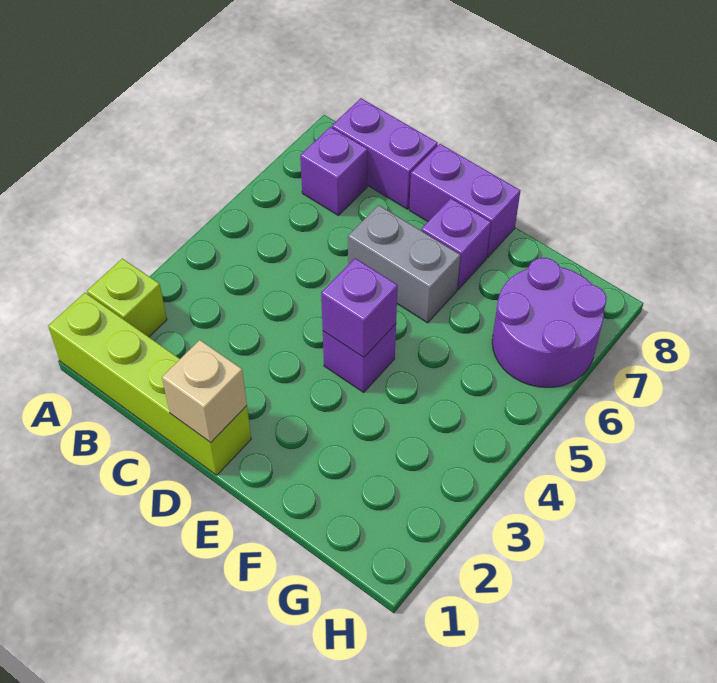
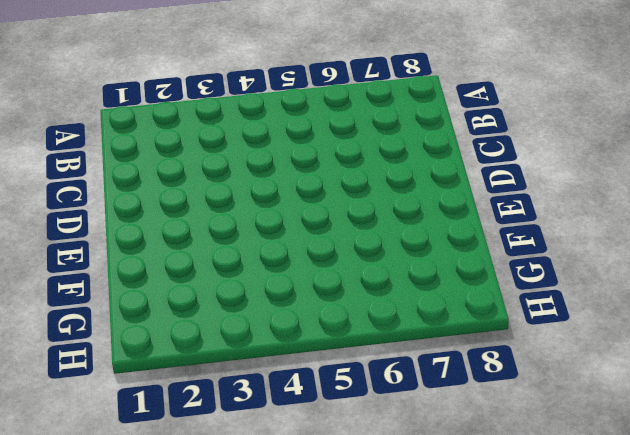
none -> lime 1x4 brick [48,293,251,475]
none -> lime 1x1 brick [87,258,167,337]

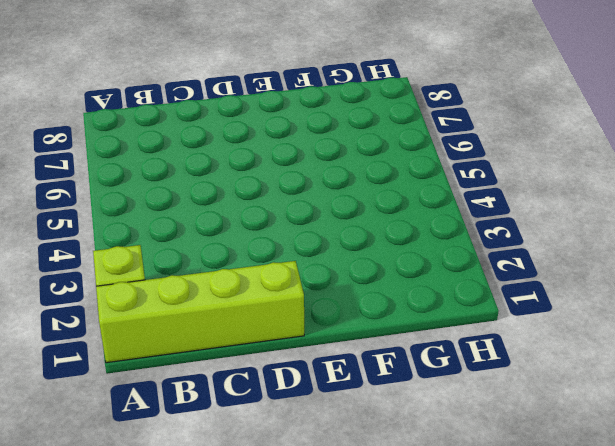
none -> purple 1x1 brick [300,127,368,215]
none -> purple 1x2 brick [332,98,438,209]

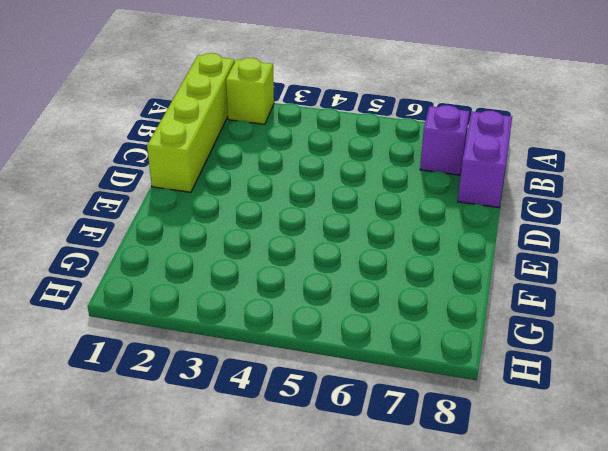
none -> grey 1x2 brick [348,205,460,323]
none -> purple 1x2 brick [409,144,520,258]

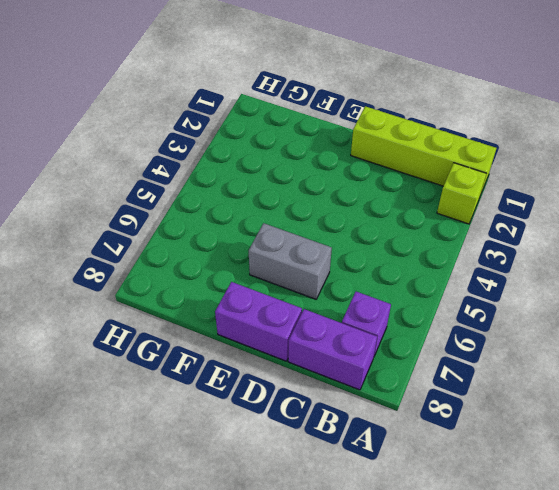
none -> purple 1x1 brick [323,324,396,392]
none -> purple 1x1 brick [421,198,491,290]

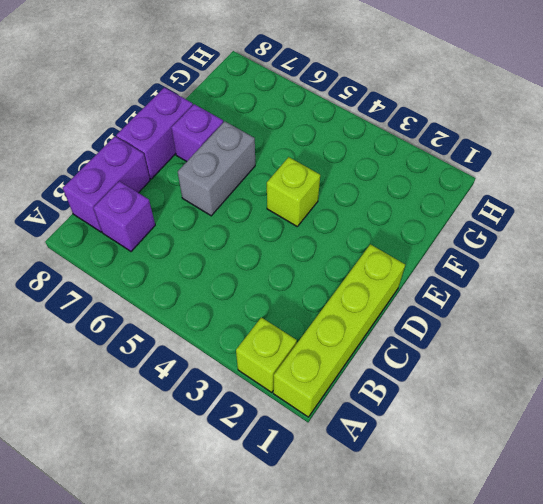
lime 1x1 brick [267,157,320,226] -> purple 1x1 brick [323,324,396,392]
none -> purple 2x2 round brick [492,258,607,388]
none -> tan 1x1 brick [162,340,247,442]

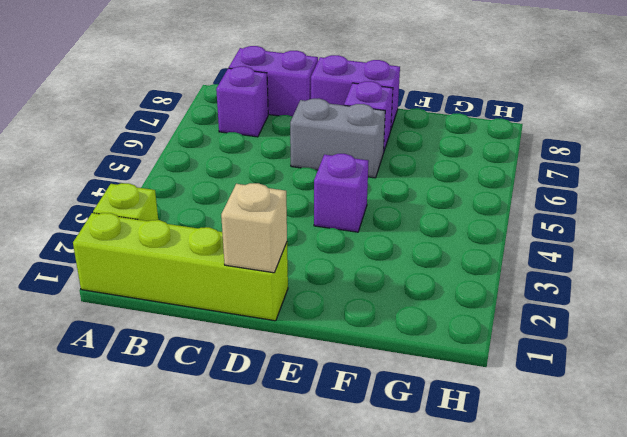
none -> purple 2x2 round brick [492,258,607,388]
none -> purple 1x1 brick [321,258,398,358]

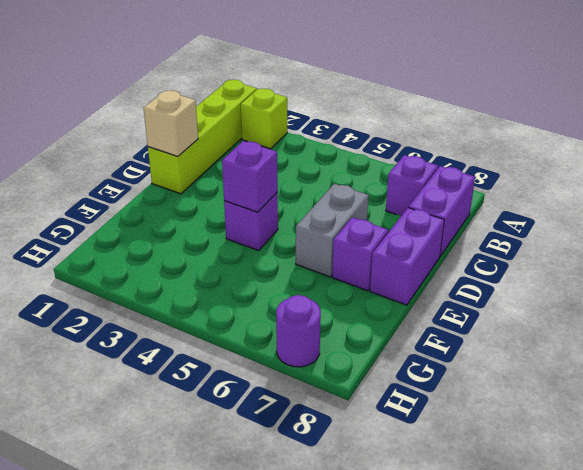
purple 1x1 round brick [276,295,321,367] -> purple 2x2 round brick [492,258,607,388]

